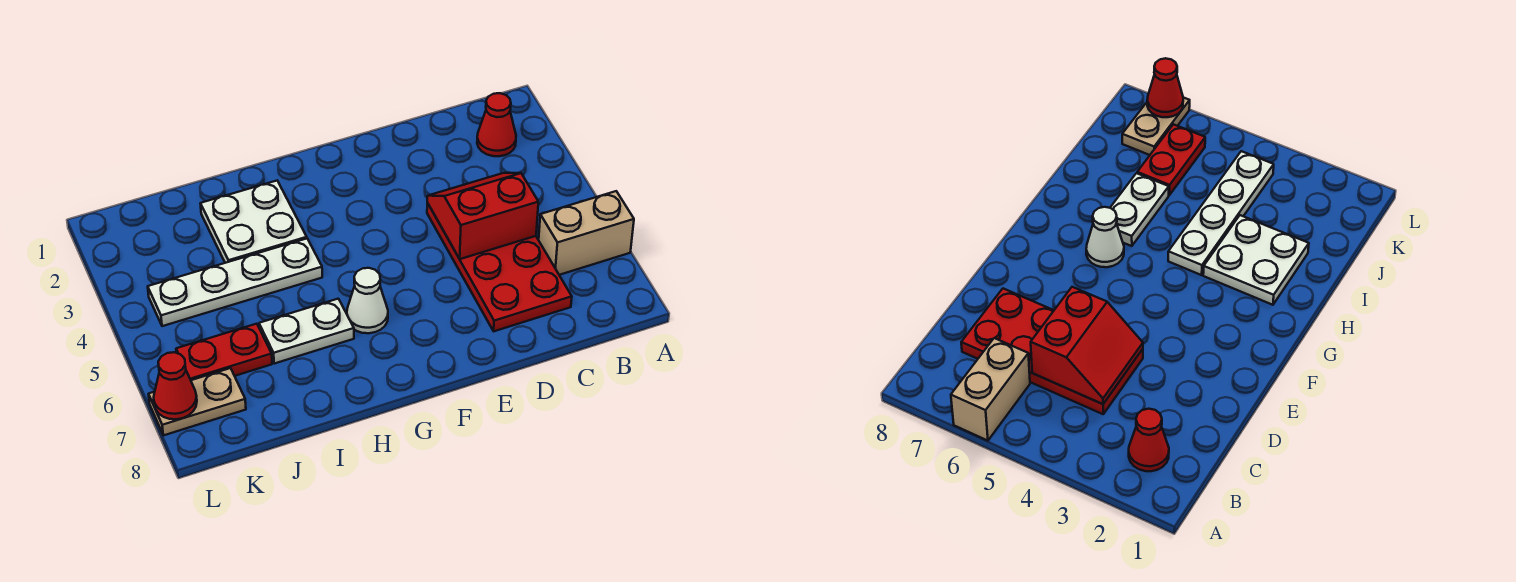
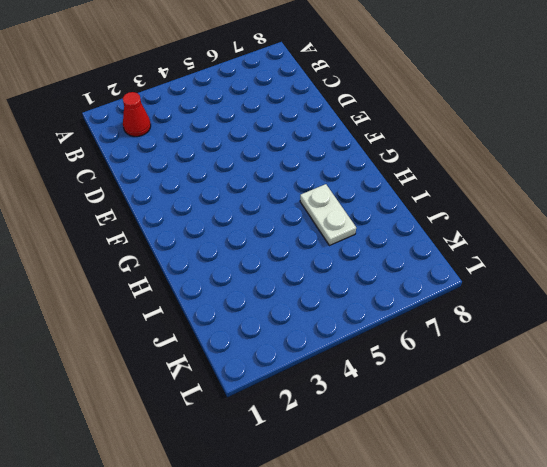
none -> tan 1x2 brick [539,191,634,275]
none -> red 2x4 plate [427,203,572,331]

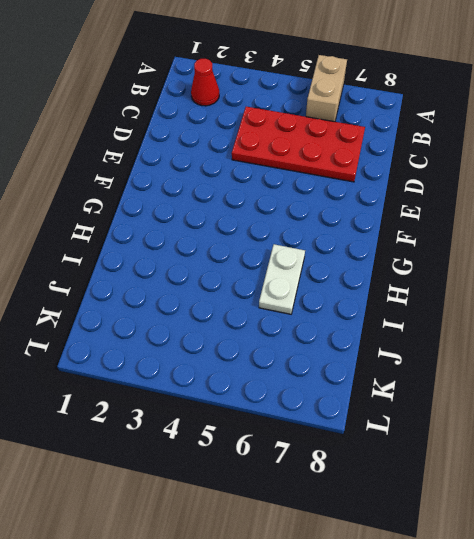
none -> white 1x1 cone [347,268,388,333]
none -> white 2x2 plate [200,181,307,263]

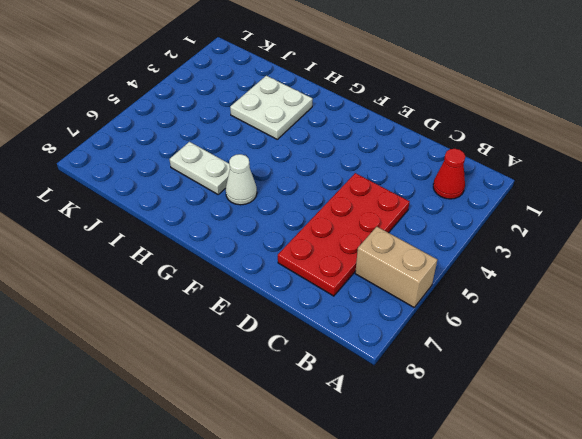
none -> white 1x4 plate [148,239,322,326]
none -> red 1x2 plate [176,324,272,380]

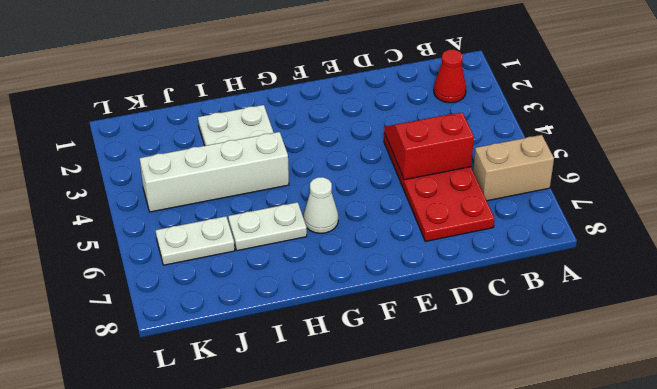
white 1x4 brick [140,132,289,212] -> white 1x4 plate [148,239,322,326]
white 1x2 plate [156,216,235,265] -> red 1x2 plate [176,324,272,380]
none -> tan 1x2 plate [149,368,246,435]
none -> red 1x1 cone [154,352,197,419]

